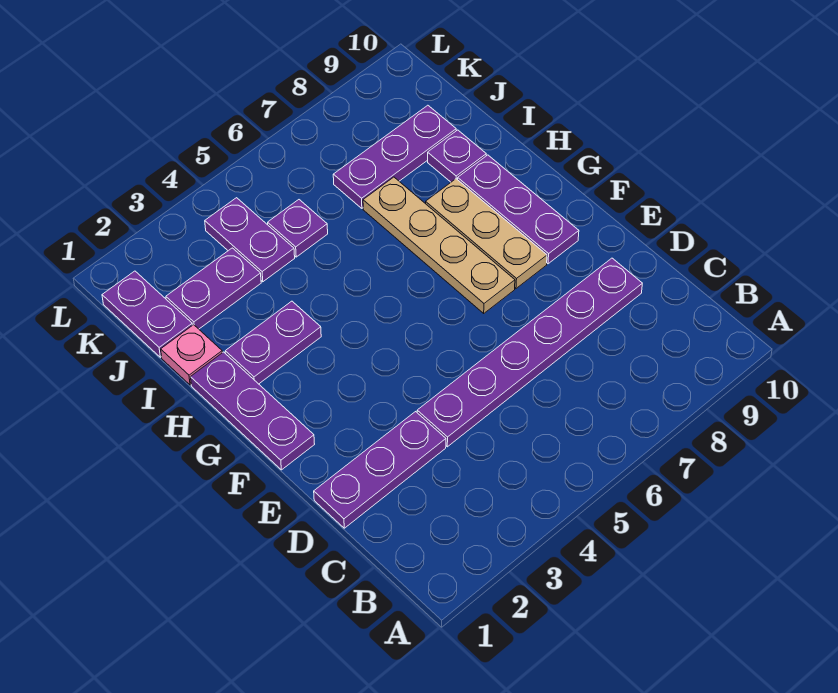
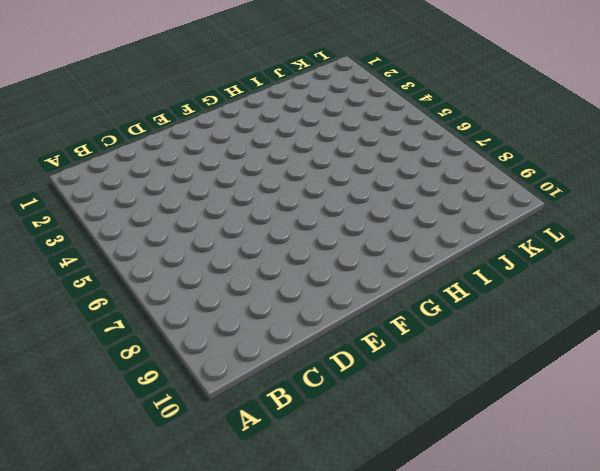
none -> purple 1x3 plate [314,412,446,528]
none -> purple 1x6 plate [417,258,642,447]
none -> purple 1x3 plate [191,352,315,470]

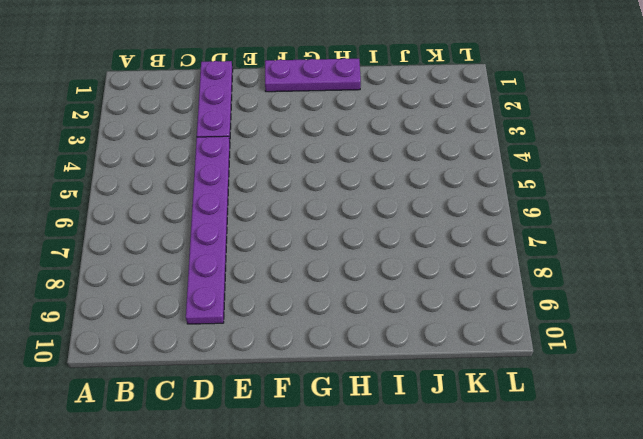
none -> tan 1x4 plate [363,177,515,313]
none -> tan 1x3 plate [426,179,547,288]
none -> purple 1x3 plate [458,155,579,264]

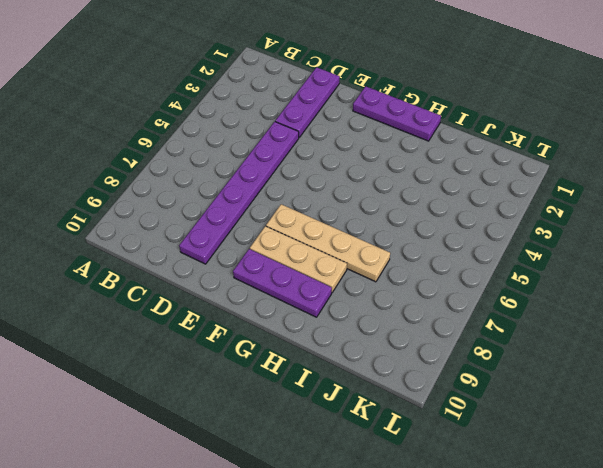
none -> purple 1x2 plate [225,301,321,384]
none -> pink 1x1 plate [161,325,222,385]
none -> purple 1x1 plate [428,130,486,182]

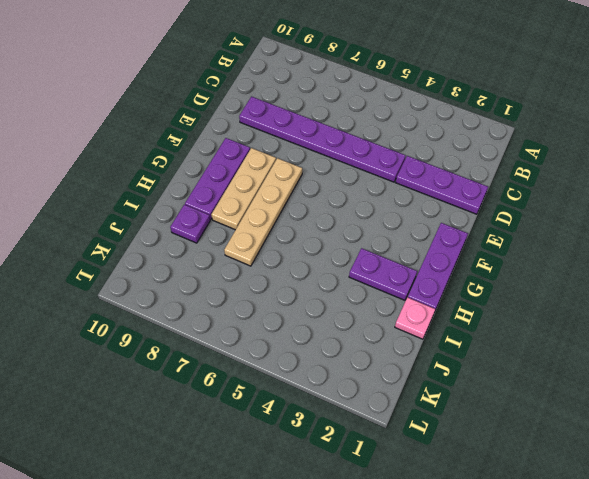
none -> purple 1x2 plate [102,271,192,357]
none -> purple 1x2 plate [166,248,261,329]
none -> purple 1x2 plate [205,198,295,282]

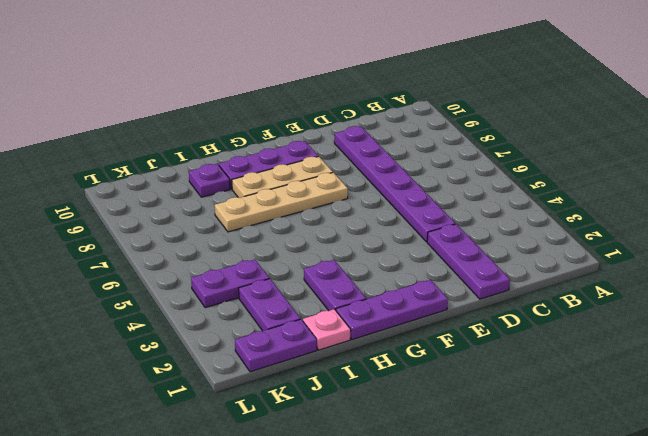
none -> purple 1x1 plate [268,200,328,257]
none -> purple 1x3 plate [333,105,456,208]

